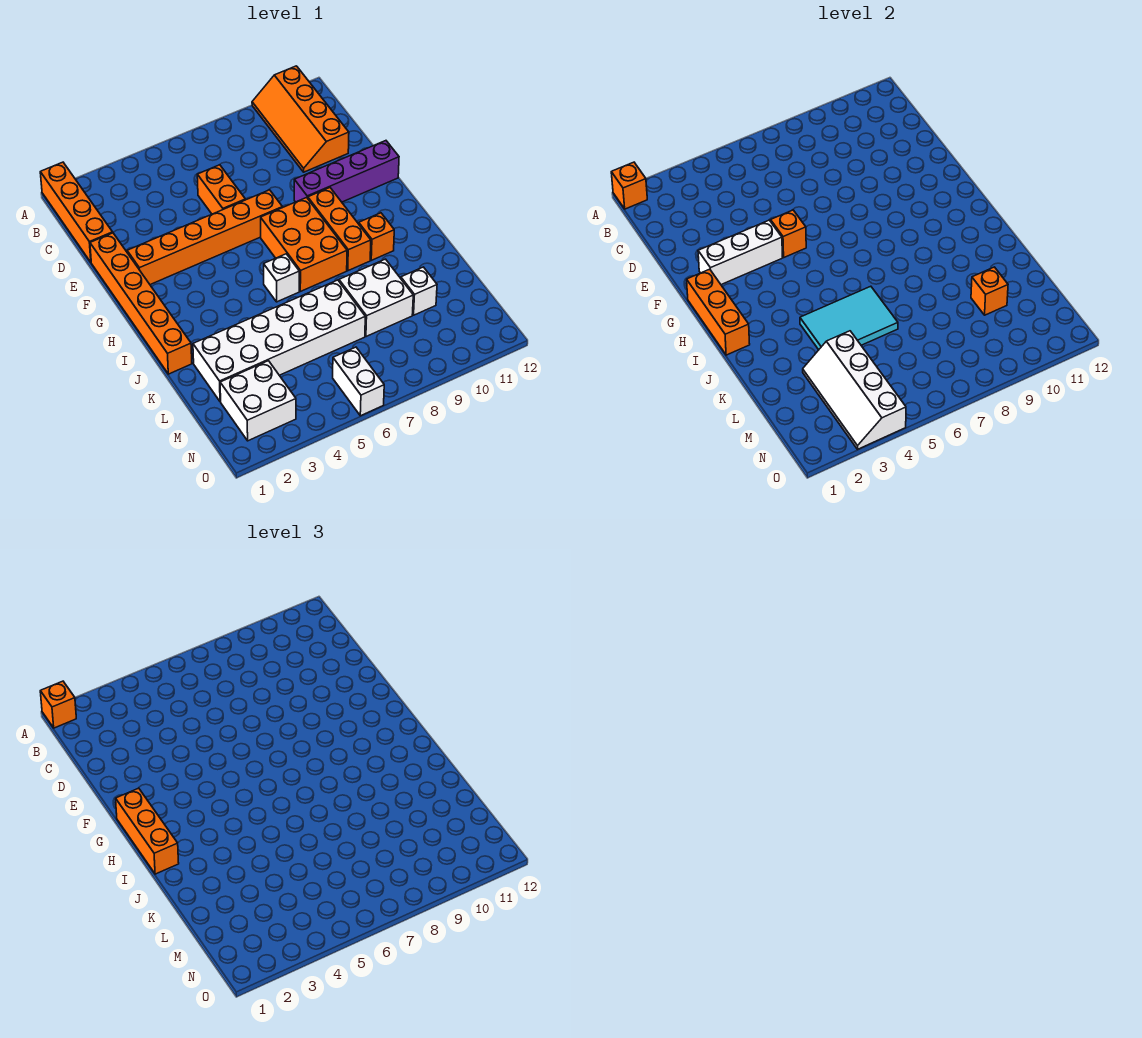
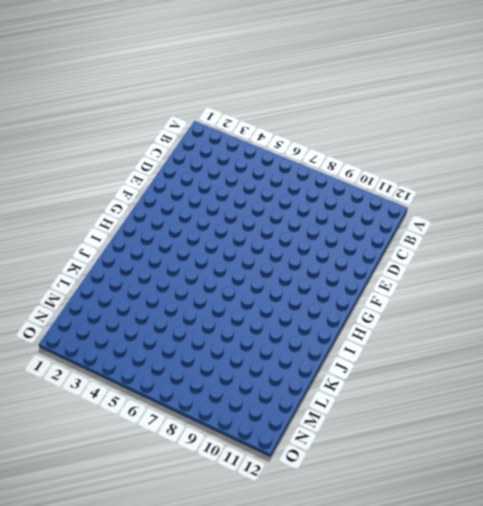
none -> orange 1x4 brick [40,162,113,262]
none -> orange 2x4 slope [252,66,349,172]
none -> orange 1x2 brick [197,165,245,214]

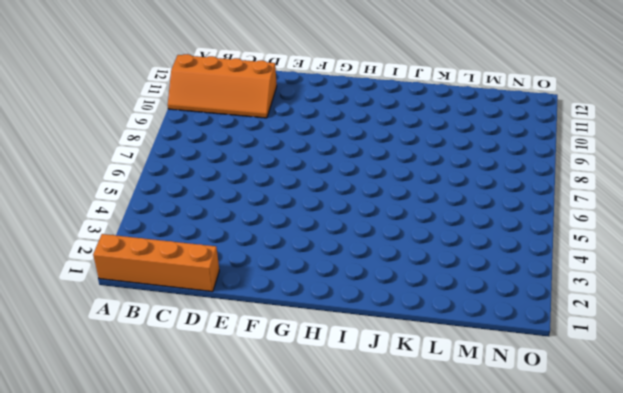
none -> orange 1x2 brick [197,165,245,214]
none -> orange 1x6 brick [90,233,192,374]
none -> orange 1x6 brick [127,190,282,285]

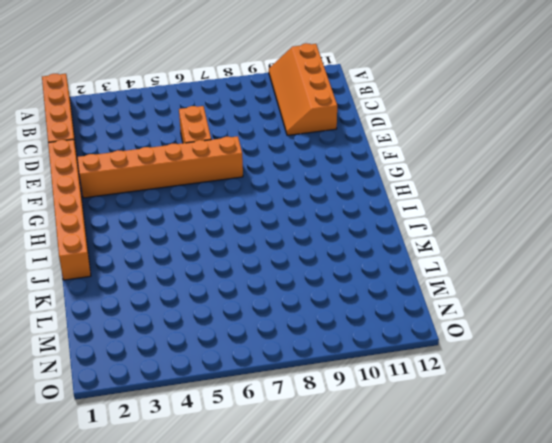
none -> purple 1x4 brick [294,141,399,202]
none -> orange 2x3 brick [261,198,347,291]
none -> orange 1x3 brick [308,188,371,271]

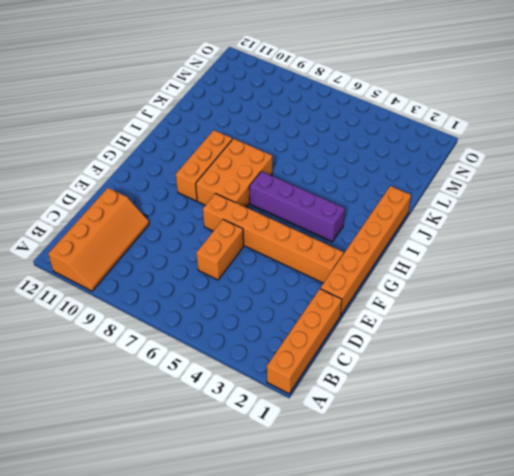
purple 1x4 brick [249,171,345,242] -> purple 1x4 brick moved to [294,141,399,202]
none -> white 1x1 brick [264,254,299,302]
none -> orange 1x1 brick [359,213,394,260]
none -> white 2x6 brick [193,280,365,402]

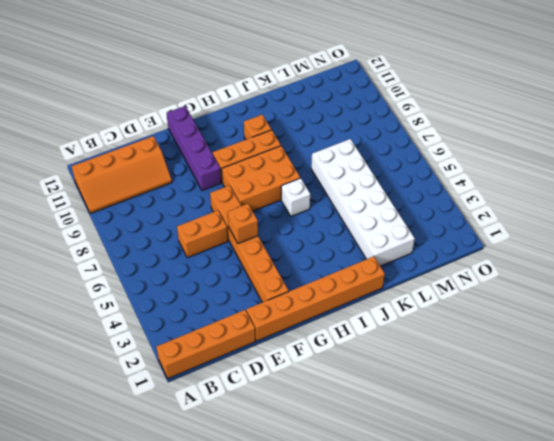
none -> white 2x2 brick [339,259,413,337]
none -> white 1x1 brick [401,267,437,315]
none -> white 2x2 brick [220,361,296,441]

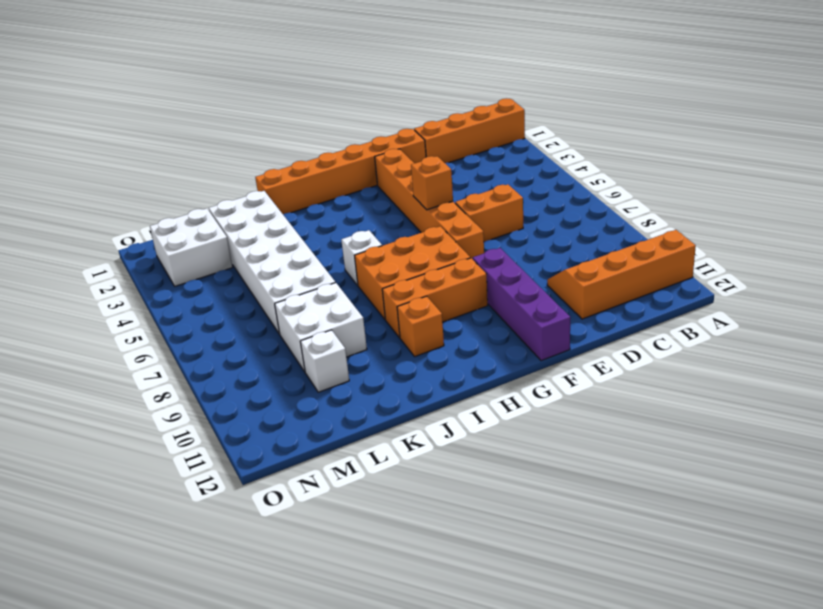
none -> white 1x2 brick [333,347,384,416]
none -> orange 1x1 brick [611,162,647,209]
none -> white 1x3 brick [698,220,782,285]

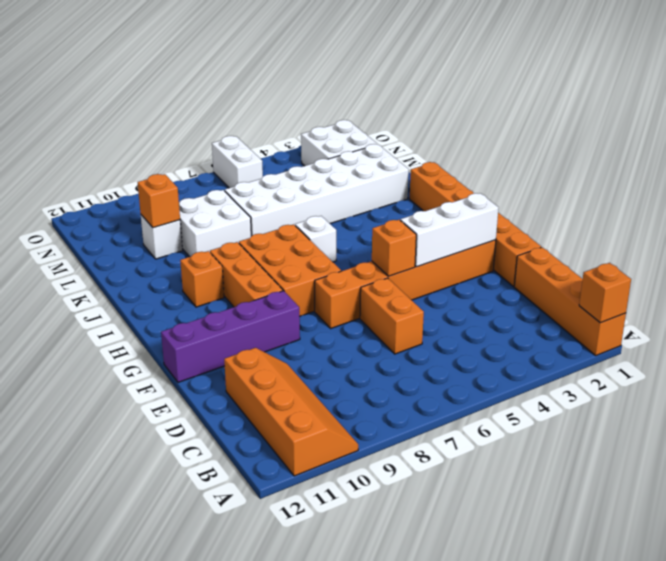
none -> orange 1x3 brick [687,269,750,355]
none -> cyan 2x3 tile [800,286,898,350]
none -> white 2x4 slope [803,331,906,449]

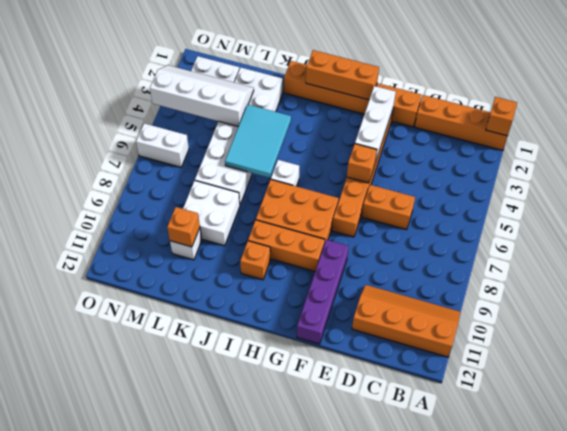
none -> orange 1x1 brick [40,681,76,728]
none -> orange 1x3 brick [116,788,179,874]

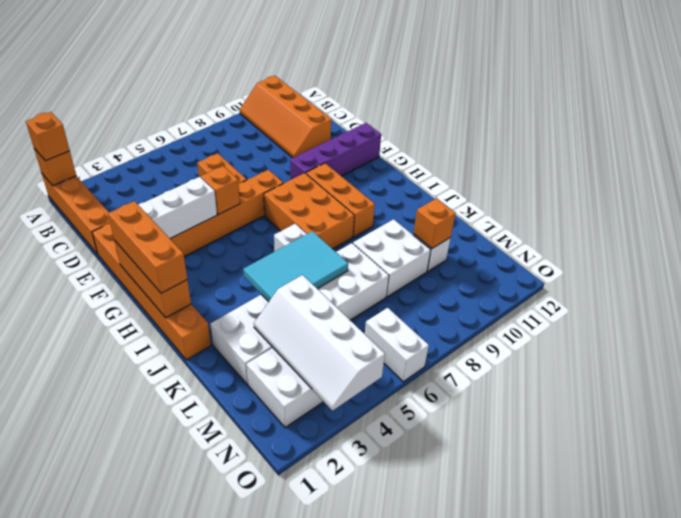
none -> orange 1x1 brick [359,213,394,260]

